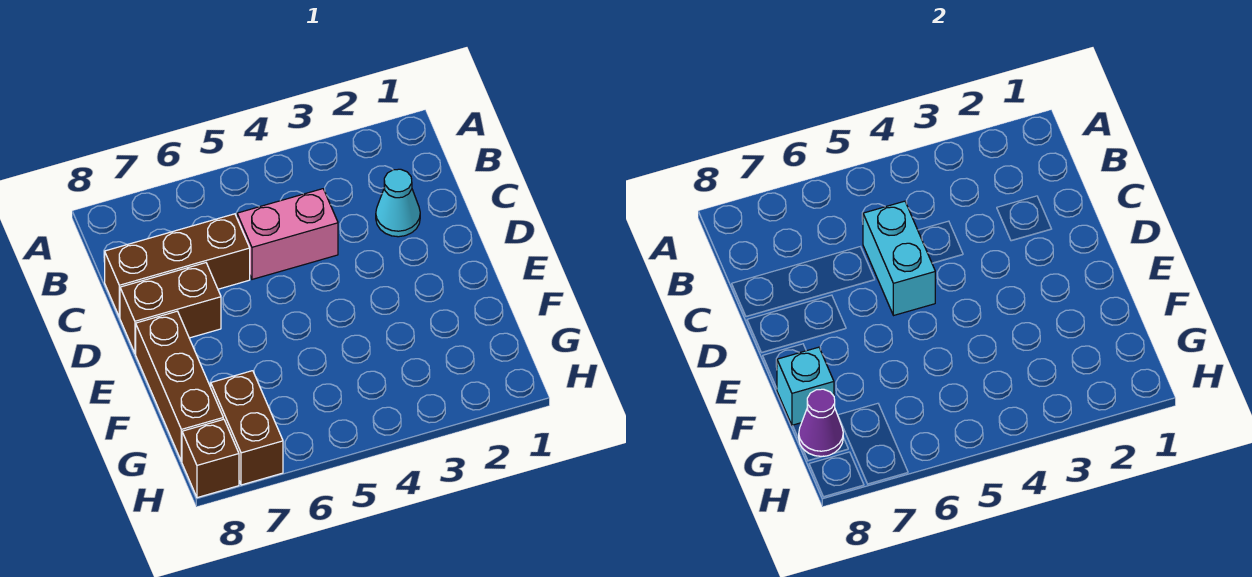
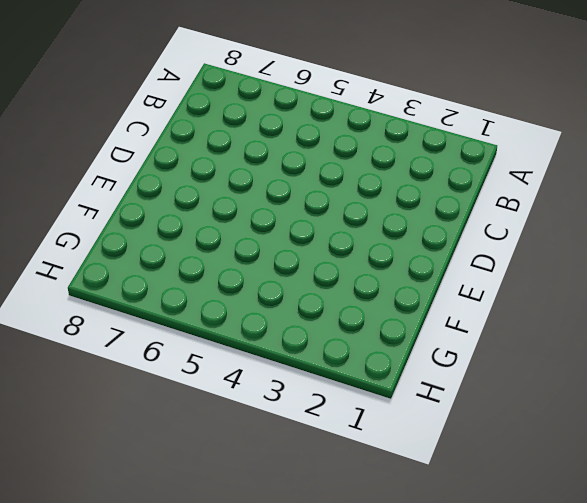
none -> cyan 1x1 cone [376,169,420,237]
none -> pink 1x2 brick [237,189,338,279]

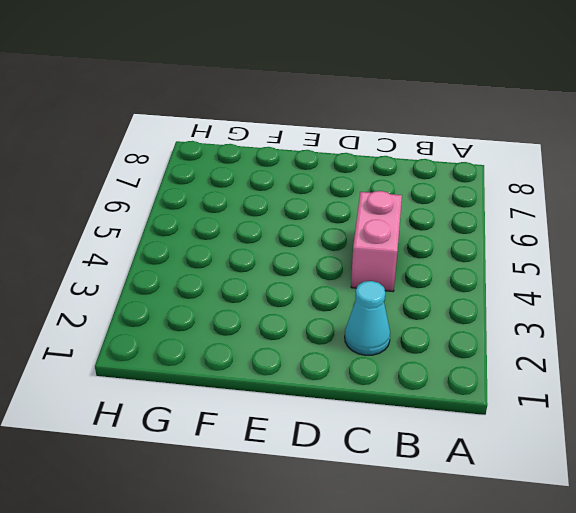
none -> brown 1x3 brick [105,214,250,317]
none -> brown 1x2 brick [120,263,221,353]

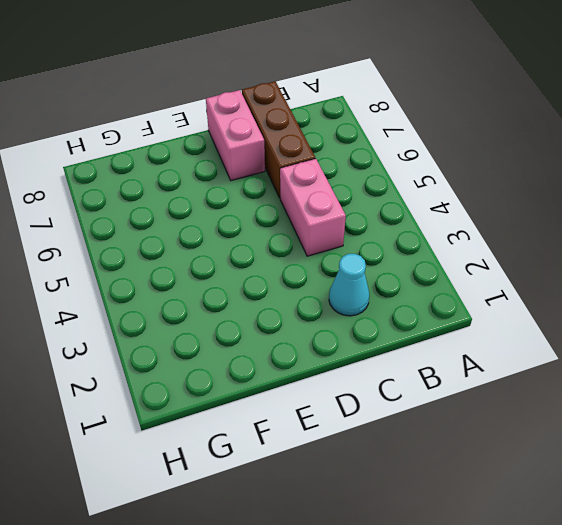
pink 1x2 brick [206,90,265,181] -> brown 1x2 brick [120,263,221,353]
none -> brown 1x3 brick [136,311,223,462]
none -> brown 1x2 brick [211,371,283,485]

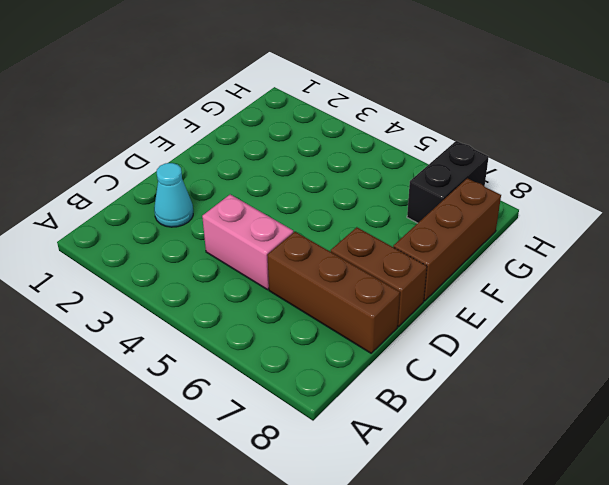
black 1x2 brick [407,141,489,223] -> brown 1x2 brick [211,371,283,485]
none -> brown 1x1 brick [182,419,239,498]
none -> cyan 1x2 brick [863,201,935,315]

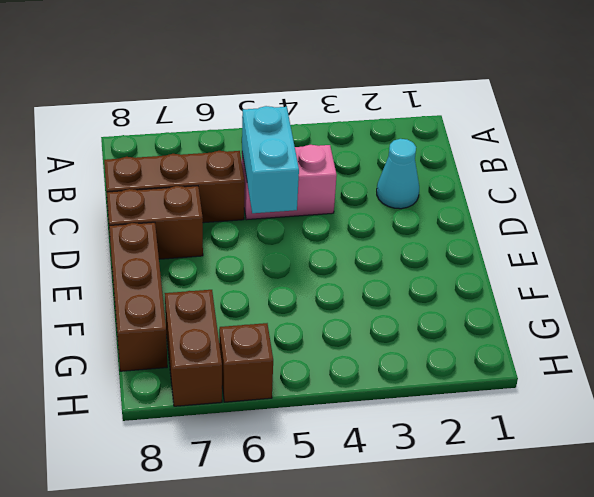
brown 1x1 brick [219,323,273,402] -> brown 1x1 brick moved to [182,419,239,498]
none -> cyan 1x1 brick [777,347,834,425]
none -> purple 1x1 cone [799,389,843,456]

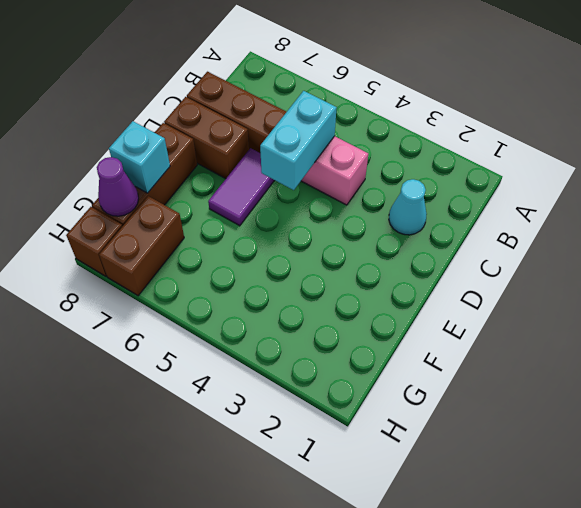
purple 1x2 tile [208,148,275,226] -> none

